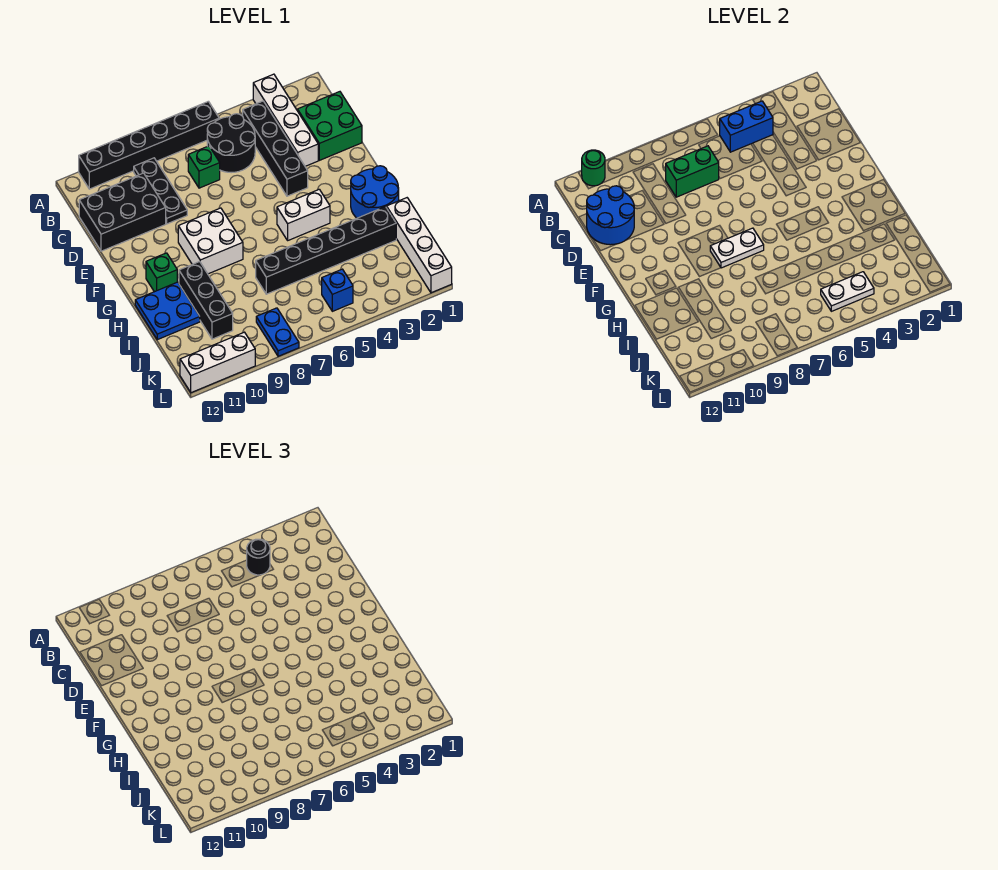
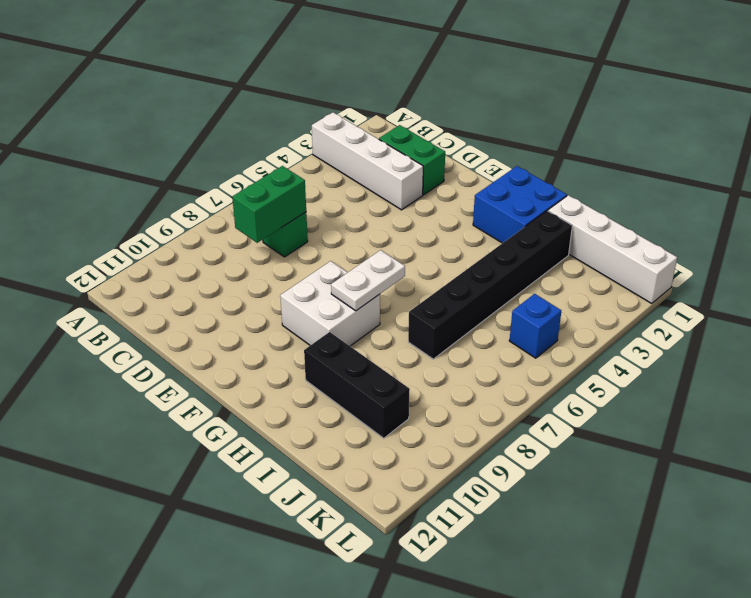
green 1x2 brick [379,125,445,195] -> green 2x2 brick [297,92,362,160]
blue 2x2 brick [473,166,567,243] -> blue 2x2 round brick [351,166,399,218]
none -> black 1x6 brick [79,101,219,189]
none -> black 1x4 brick [243,101,308,196]
none -> black 2x2 round brick [207,114,255,173]

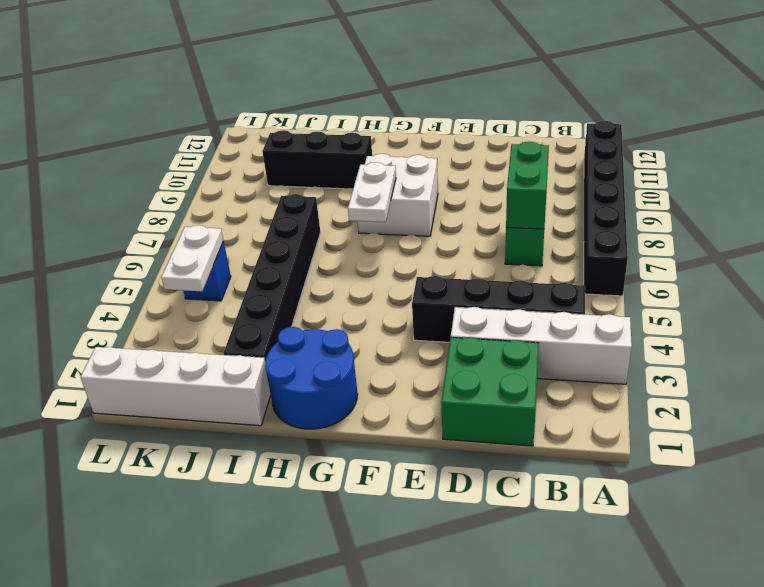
none -> black 2x2 round brick [207,114,255,173]
none -> black 1x3 plate [134,158,187,224]
none -> black 2x3 brick [79,173,166,251]

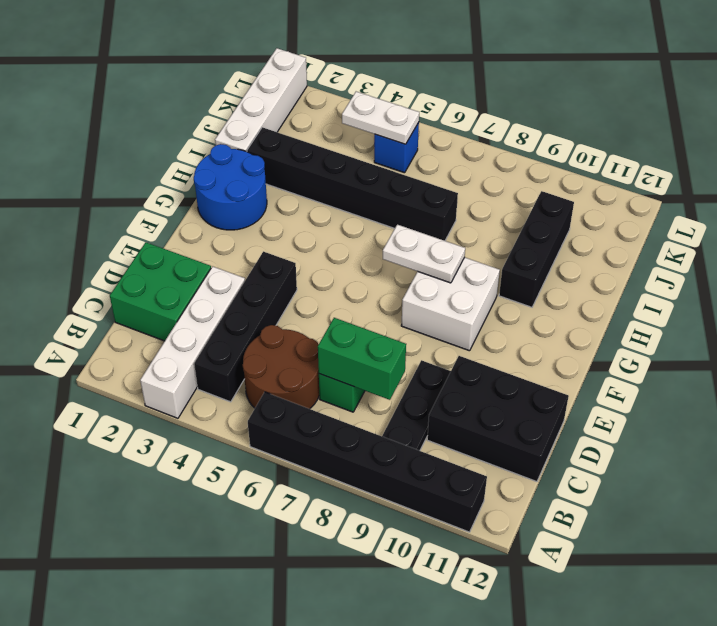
brown 2x2 round brick [243,325,319,409] -> black 2x2 round brick [207,114,255,173]
none -> white 1x2 brick [277,189,330,240]
none -> green 1x1 brick [146,253,177,292]
none -> blue 2x2 plate [135,282,200,340]

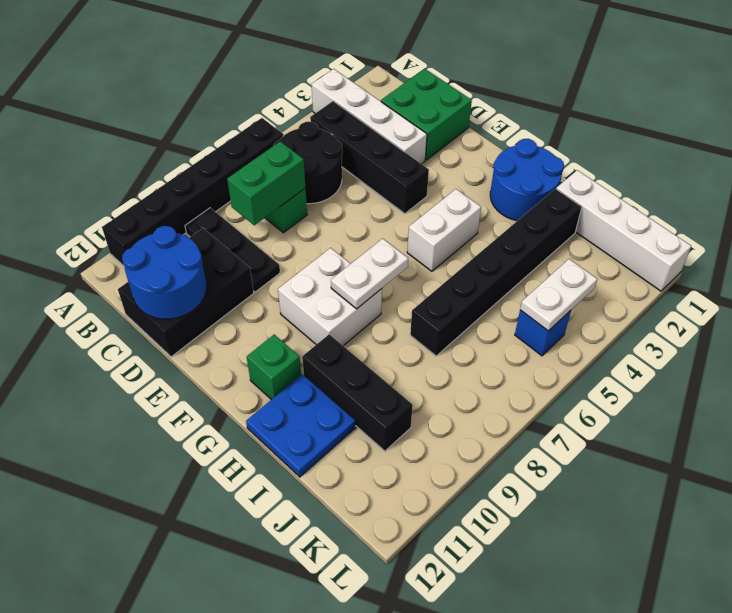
none -> blue 1x2 plate [256,308,299,356]
none -> white 1x3 brick [180,332,255,393]
none -> green 1x1 round brick [582,150,605,186]

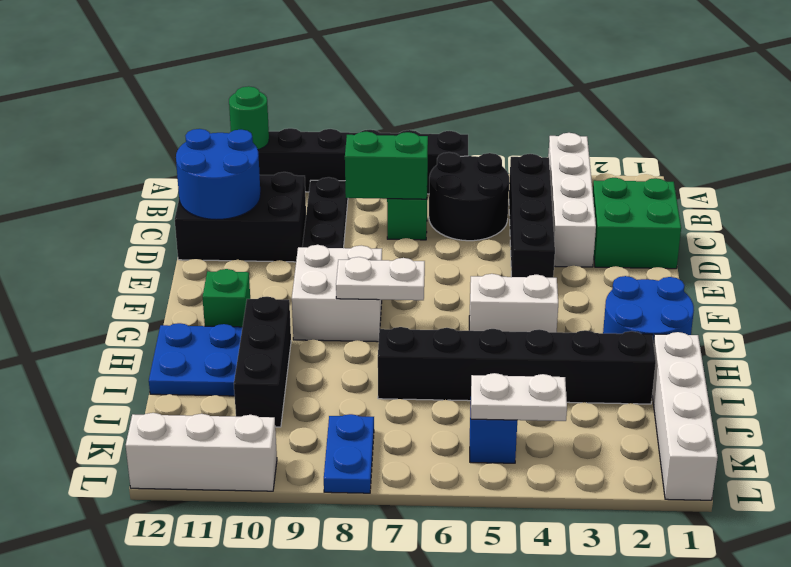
none -> blue 1x2 brick [720,101,773,152]
none -> black 1x1 round brick [247,539,270,575]

